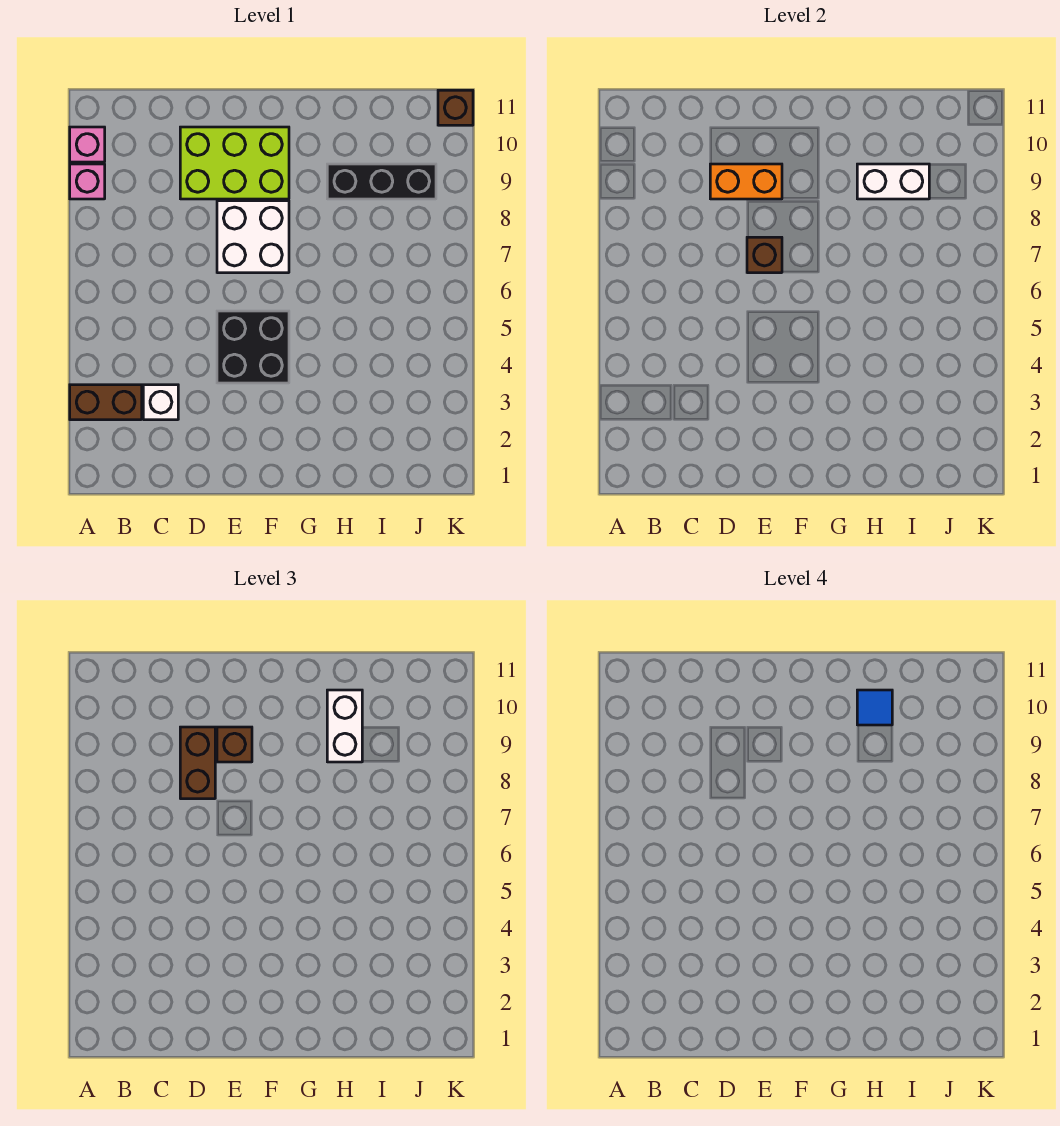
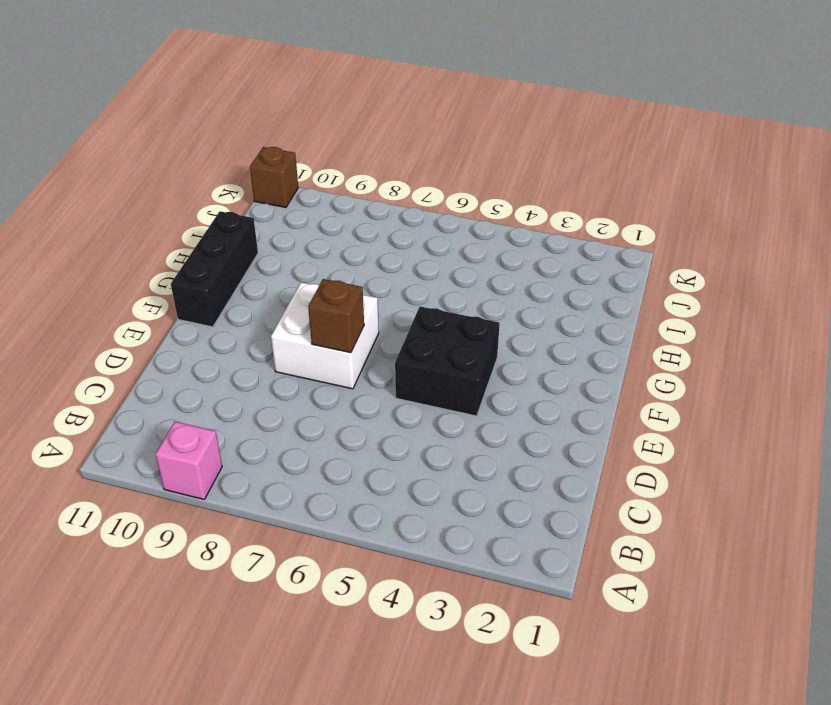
black 1x3 brick [171,211,258,327] -> black 1x3 brick moved to [327,164,436,199]
none -> brown 1x2 brick [70,385,142,420]
none -> pink 1x1 brick [70,127,105,162]
none -> white 1x1 brick [143,385,178,420]

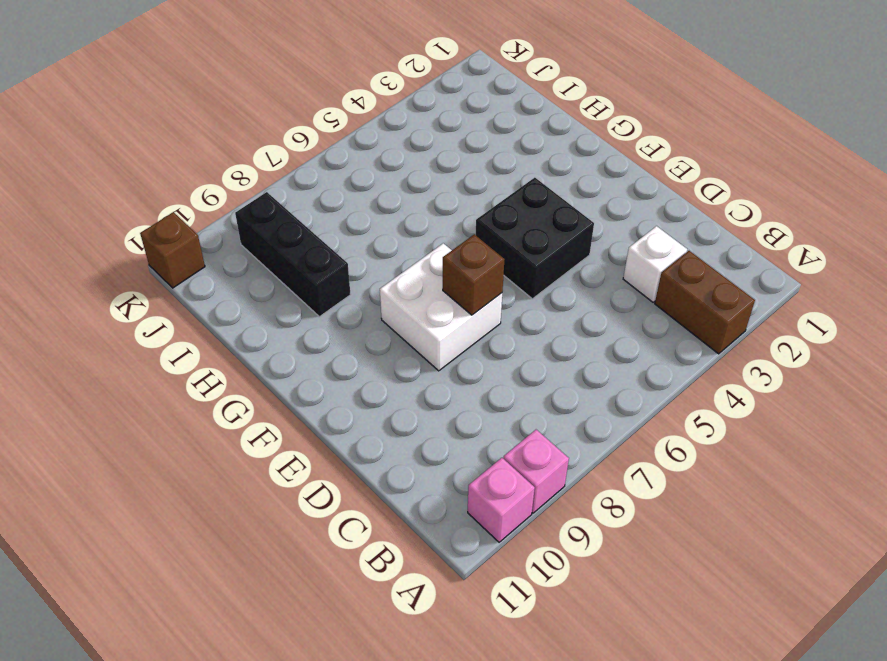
none -> lime 2x3 brick [180,127,289,199]
none -> orange 1x2 brick [710,164,782,199]
none -> white 1x2 brick [857,164,929,199]

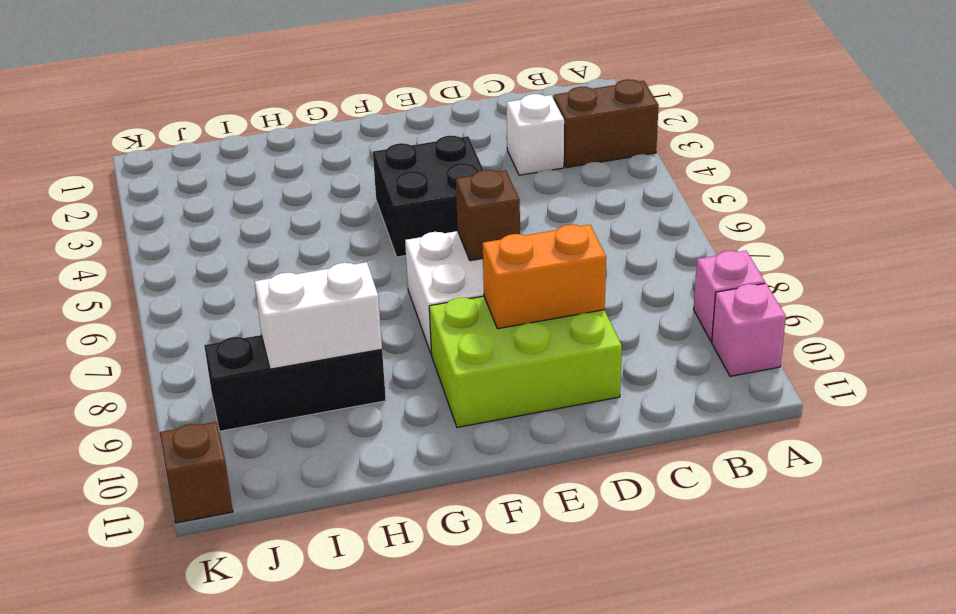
none -> brown 1x2 brick [180,727,215,799]
none -> brown 1x1 brick [217,727,252,762]
none -> white 1x2 brick [327,690,362,762]

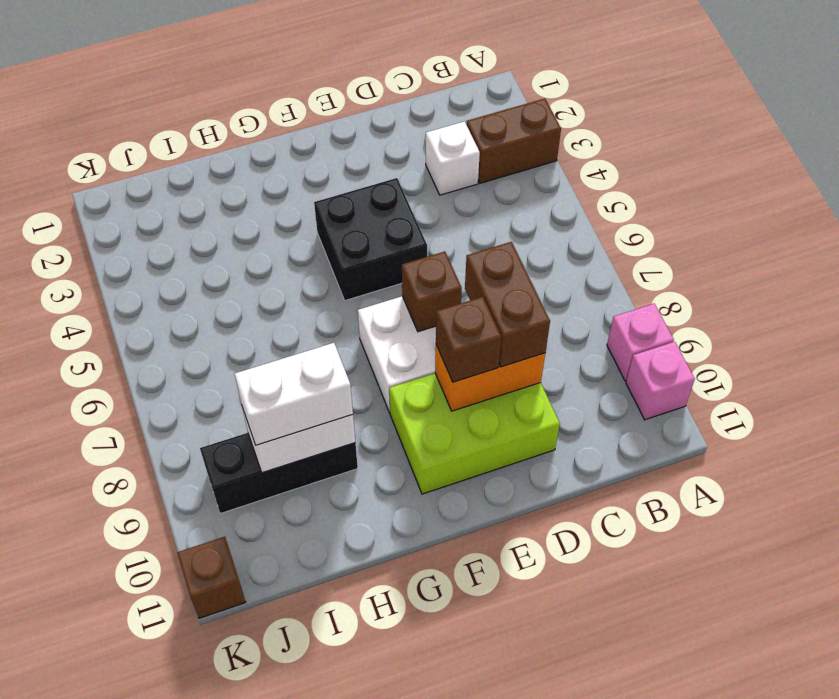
white 1x2 brick [235,343,353,445] -> white 1x2 brick turned to [327,690,362,762]
none -> blue 1x1 tile [857,690,892,725]

